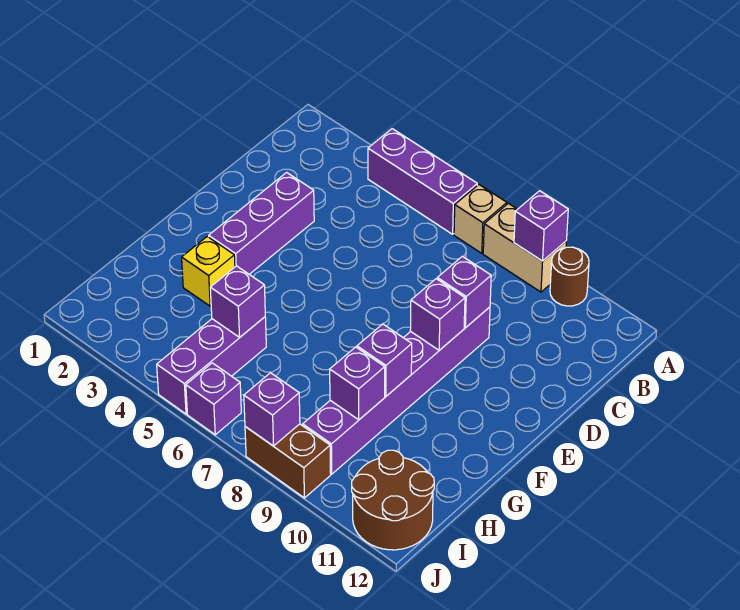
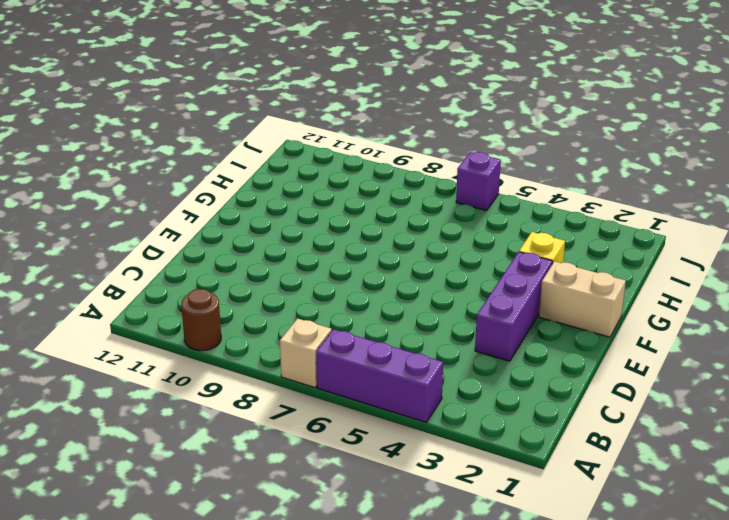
tan 1x2 brick [539,261,626,337] -> tan 1x2 brick moved to [483,203,566,292]
none -> purple 1x6 brick [303,307,490,474]
none -> purple 1x3 brick [157,317,266,414]
none -> brown 2x2 round brick [352,450,434,550]

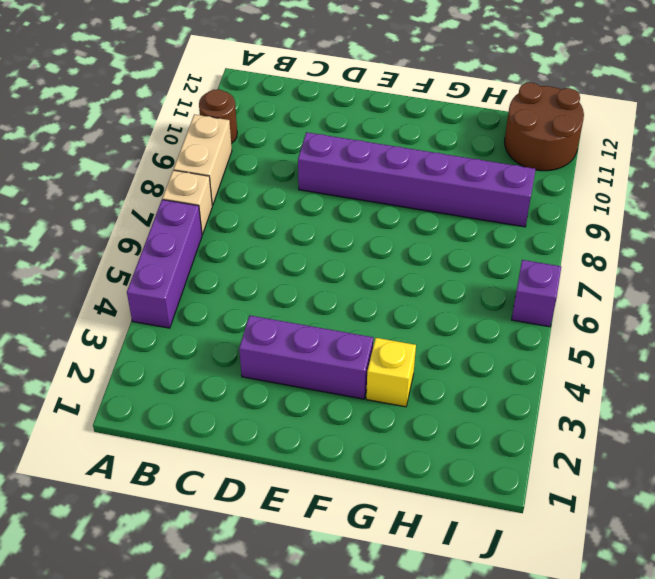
none -> purple 1x3 brick [157,317,266,414]
none -> brown 1x2 brick [245,424,331,498]
none -> purple 1x1 brick [514,191,568,261]

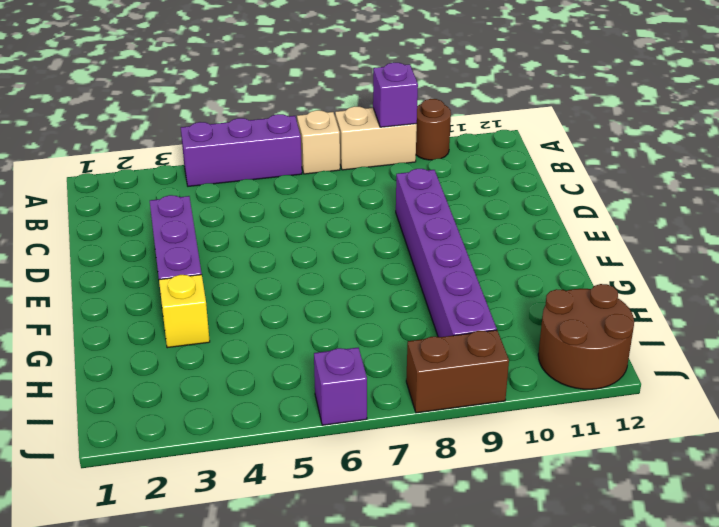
none -> purple 1x3 brick [157,317,266,414]
none -> purple 1x1 brick [437,256,491,328]
none -> purple 1x1 brick [410,279,465,350]

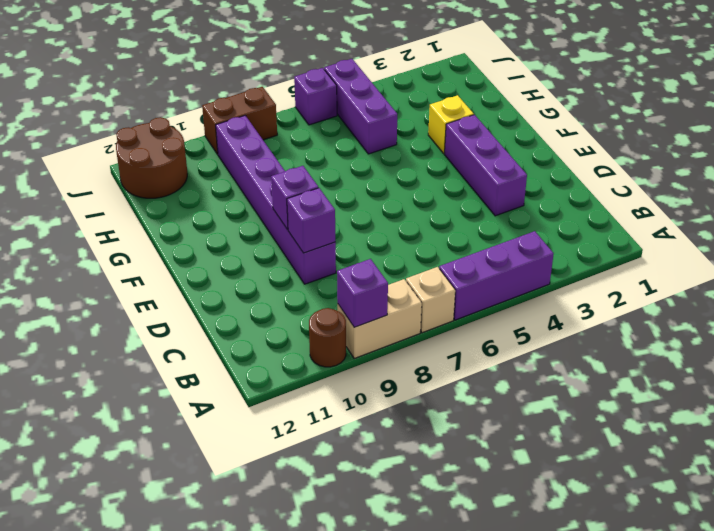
none -> purple 1x1 brick [357,324,412,396]
none -> purple 1x1 brick [210,266,265,337]
none -> purple 1x1 brick [330,347,385,420]

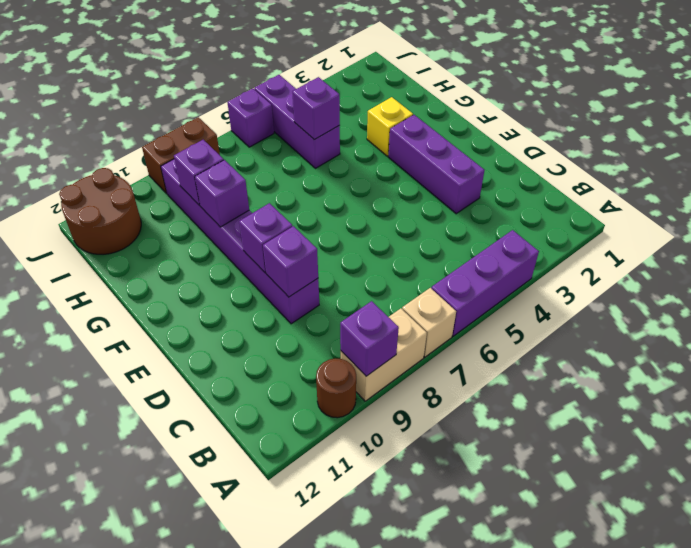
none -> purple 1x1 brick [244,373,300,446]

